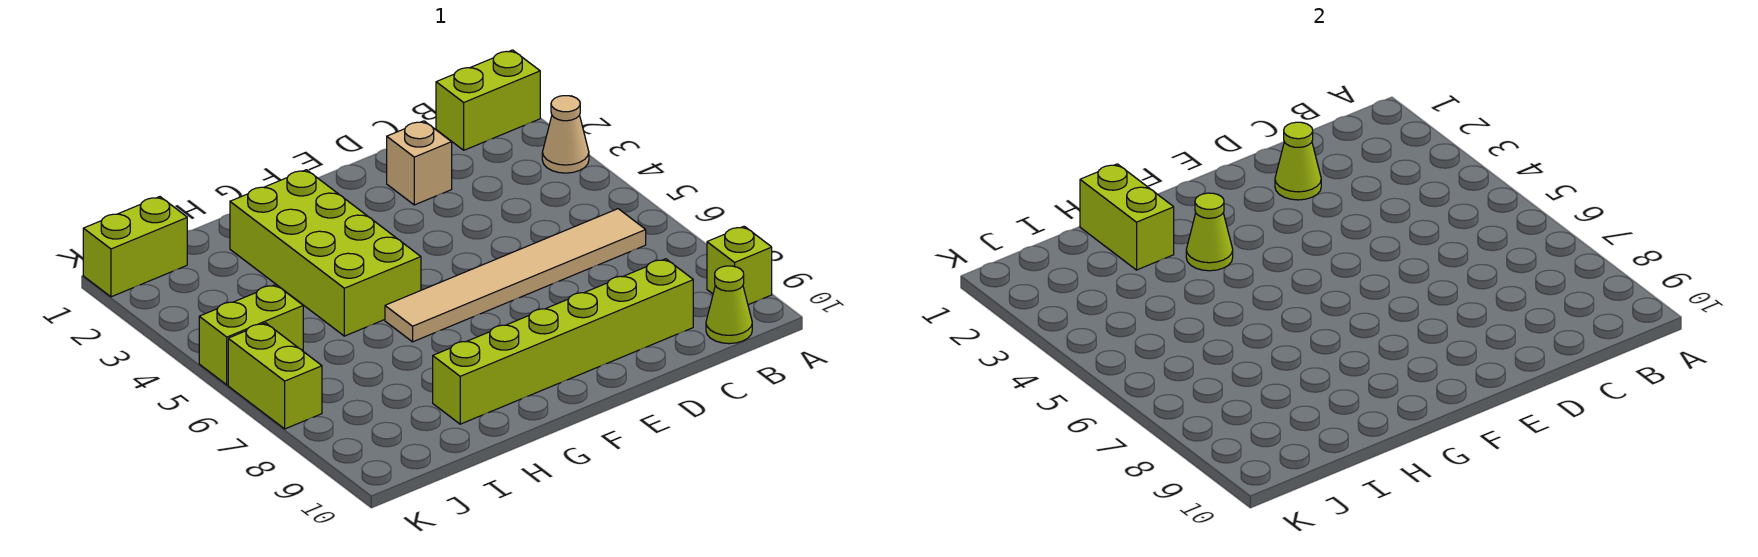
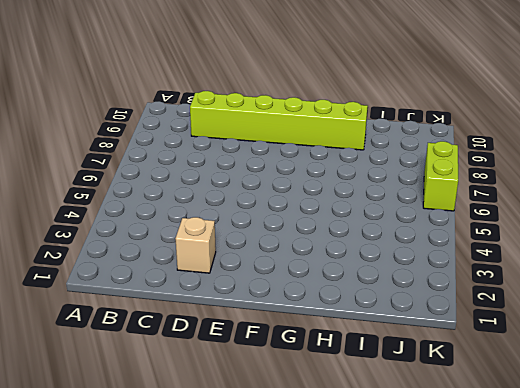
none -> lime 1x2 brick [436,50,540,150]
none -> tan 1x1 cone [542,96,589,173]
none -> lime 1x1 brick [707,226,772,305]

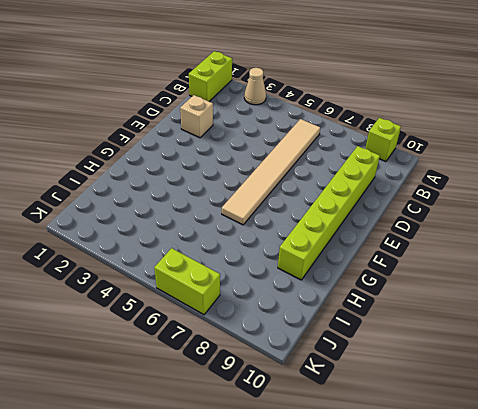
none -> lime 1x1 cone [706,266,752,344]
none -> lime 2x4 brick [230,170,421,336]
none -> lime 1x2 brick [83,197,187,297]

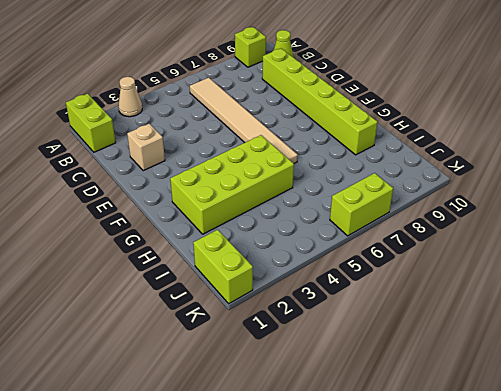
none -> lime 1x2 brick [199,285,303,385]
none -> lime 1x1 cone [1275,122,1321,200]
none -> lime 1x1 cone [1186,193,1233,271]

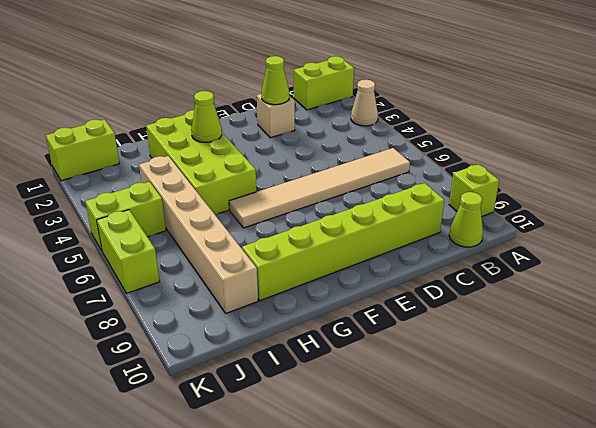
tan 1x6 brick [139,156,258,313] -> none
none -> lime 1x2 brick [1080,164,1174,270]

